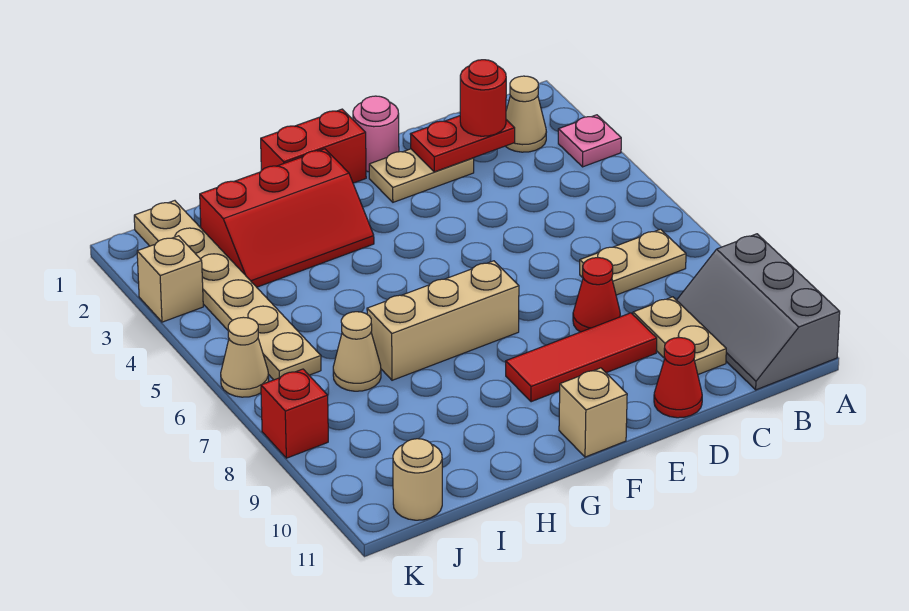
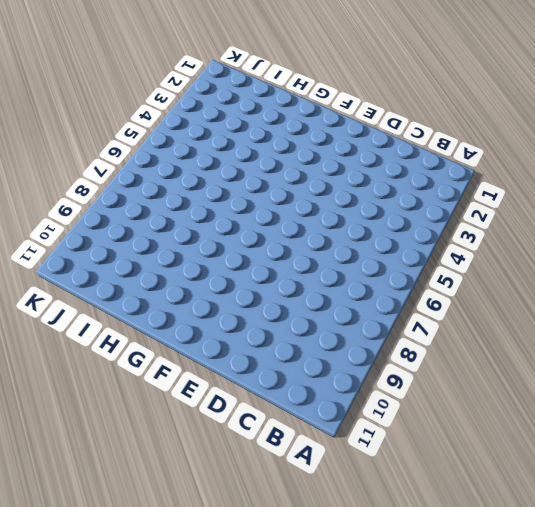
none -> pink 1x1 plate [558,115,621,167]
none -> grey 2x3 slope [677,234,840,390]
none -> tan 1x1 cone [506,76,546,152]

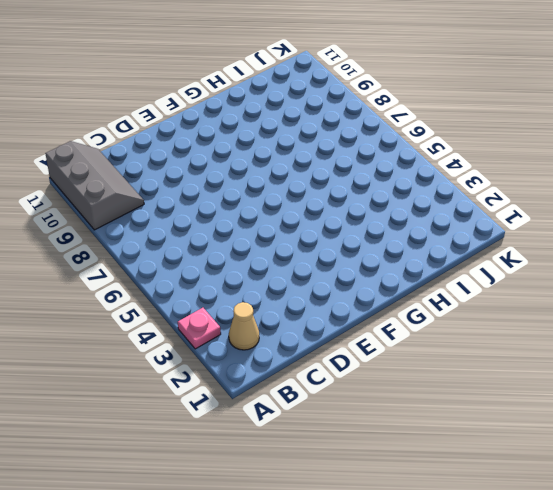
none -> tan 1x2 plate [580,229,686,295]
none -> tan 1x2 plate [633,297,726,374]
none -> tan 1x2 plate [369,149,474,202]

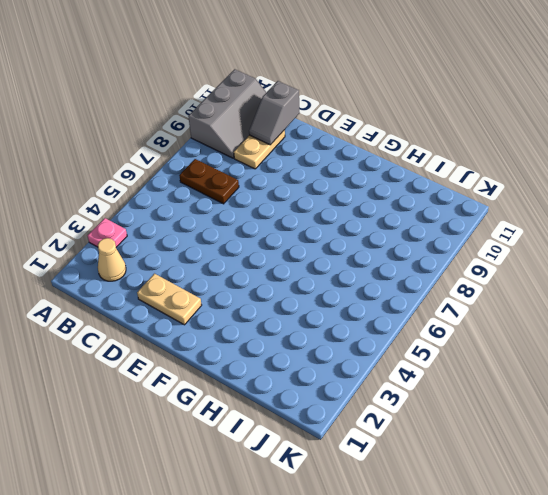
brown 1x2 plate [179,159,239,204] -> tan 1x2 plate [580,229,686,295]
grey 1x2 slope [249,81,300,145] -> none
none -> red 1x1 cone [573,258,620,332]
none -> red 1x3 tile [506,313,657,402]
none -> red 1x1 cone [654,338,702,418]

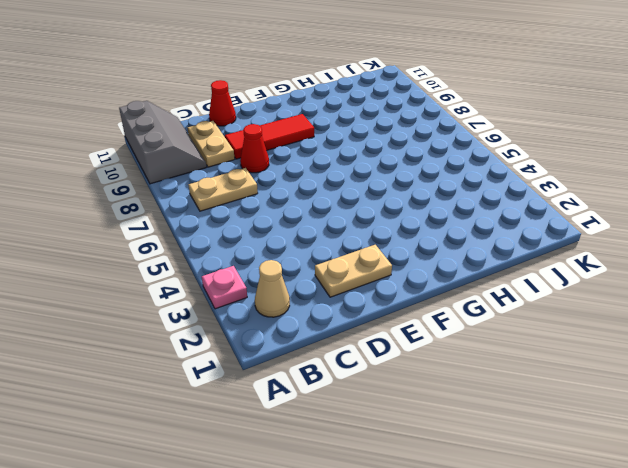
none -> pink 1x1 round brick [353,96,399,172]
none -> red 1x2 brick [261,109,366,183]
none -> tan 1x3 brick [367,261,519,380]

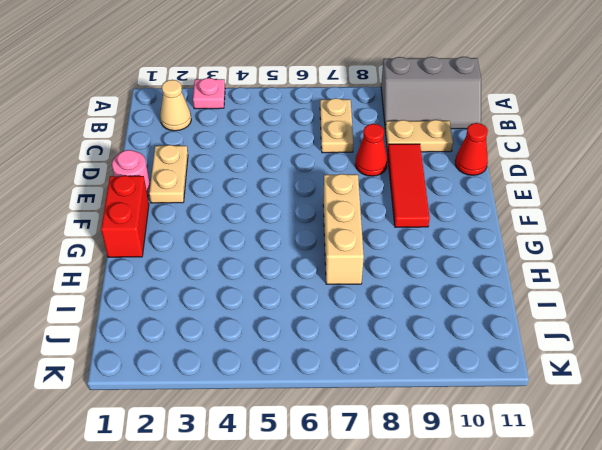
none -> tan 1x1 brick [559,368,627,457]
none -> red 2x3 slope [200,149,374,287]
none -> tan 1x1 cone [333,312,381,391]

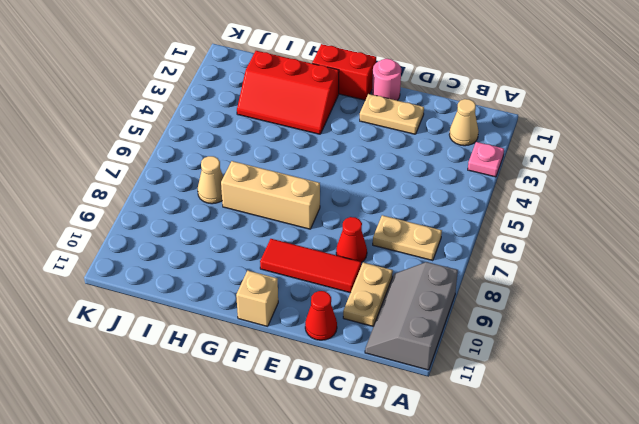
none -> tan 1x6 plate [134,201,321,380]
none -> tan 1x1 round brick [393,439,442,520]
none -> tan 1x1 brick [137,236,203,322]

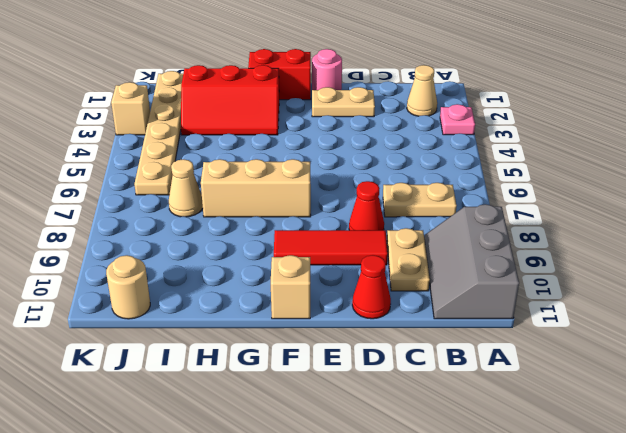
none -> tan 1x1 cone [221,317,269,397]
none -> red 1x1 brick [261,369,328,458]
none -> red 1x2 plate [410,116,515,172]

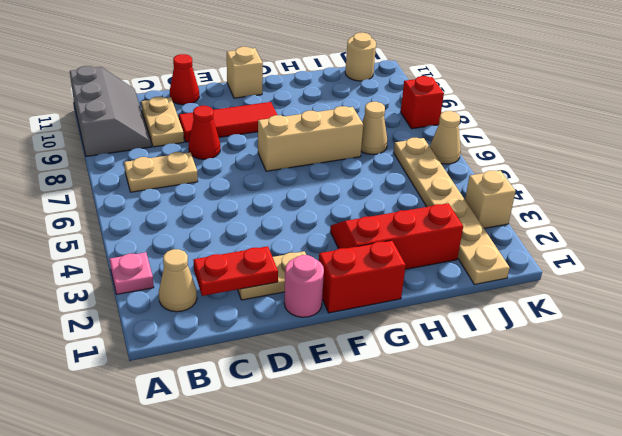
none -> red 1x1 round brick [460,60,506,136]

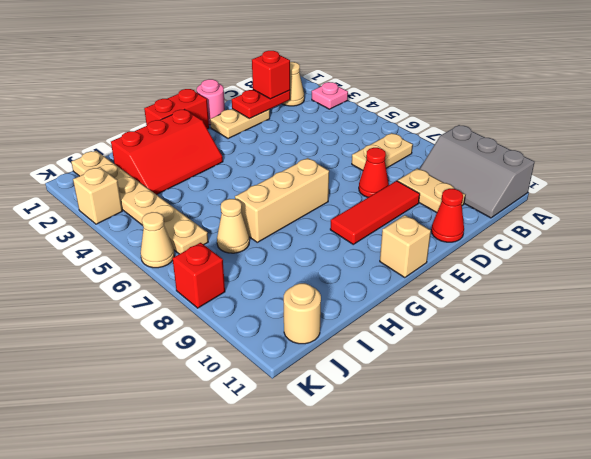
red 1x1 brick [252,51,290,99] -> red 1x1 round brick [460,60,506,136]

